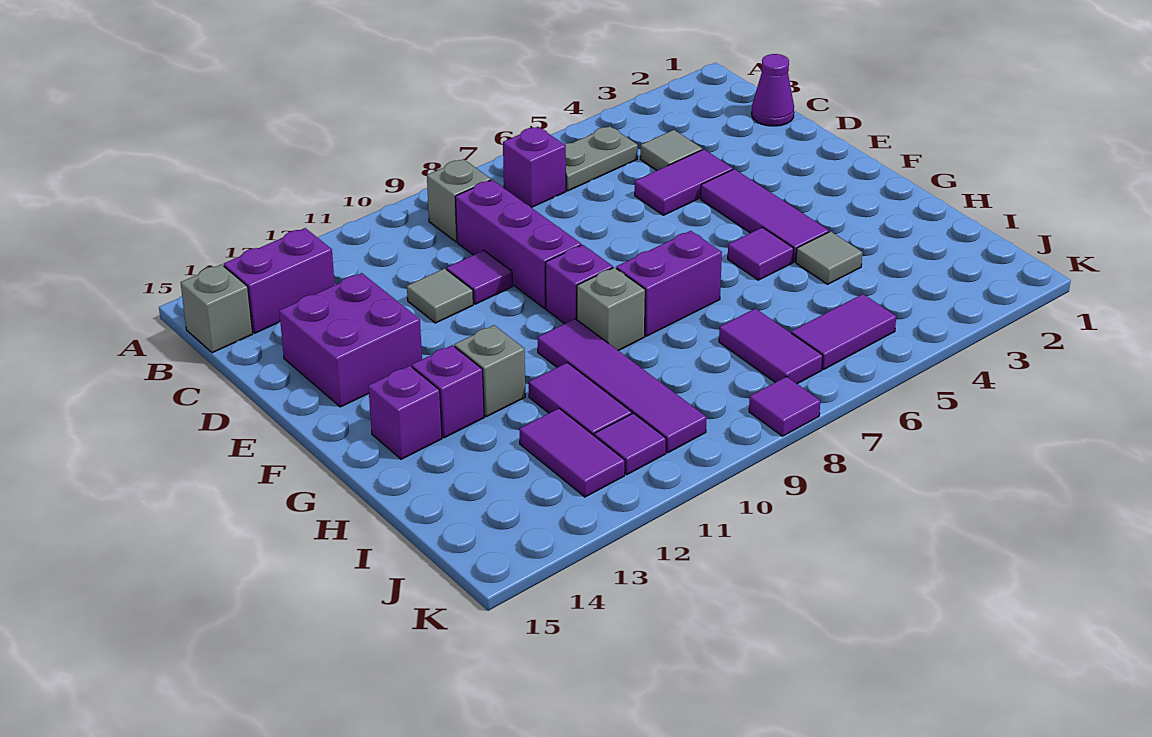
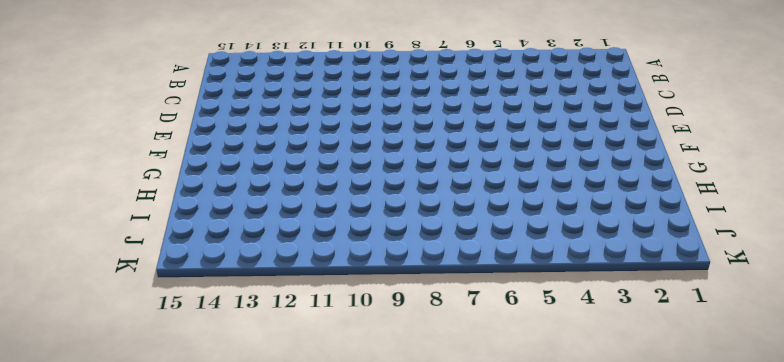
none -> grey 1x2 plate [564,126,638,191]
none -> purple 1x1 brick [503,127,566,208]
none -> grey 1x1 brick [427,159,491,242]

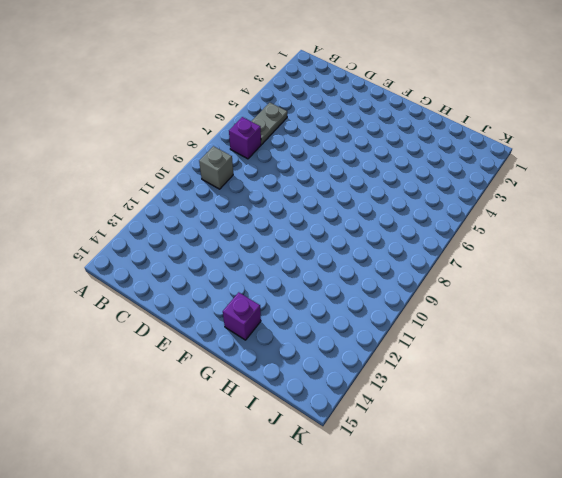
none -> purple 1x2 brick [224,228,335,333]
none -> grey 1x1 brick [181,265,253,353]
none -> purple 1x1 cone [752,54,794,126]

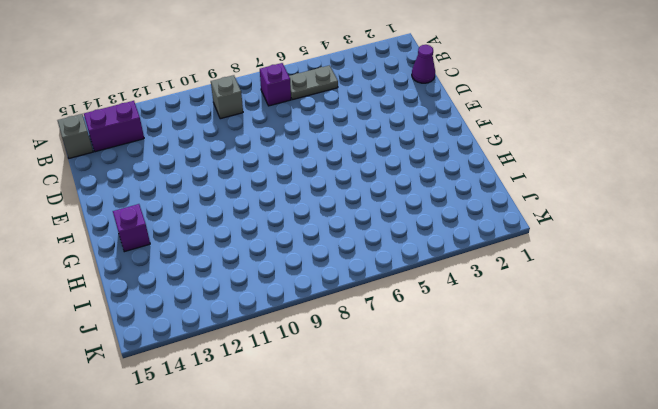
none -> grey 1x1 tile [640,130,702,170]
none -> purple 1x3 brick [455,180,581,308]
none -> purple 1x2 tile [635,149,733,215]

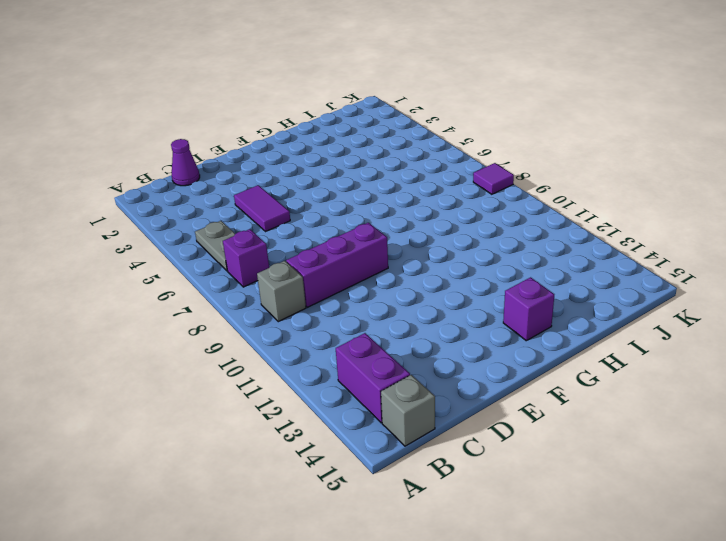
none -> grey 1x1 tile [640,130,702,170]
none -> purple 1x1 tile [447,250,512,304]
none -> grey 1x1 tile [407,268,473,323]

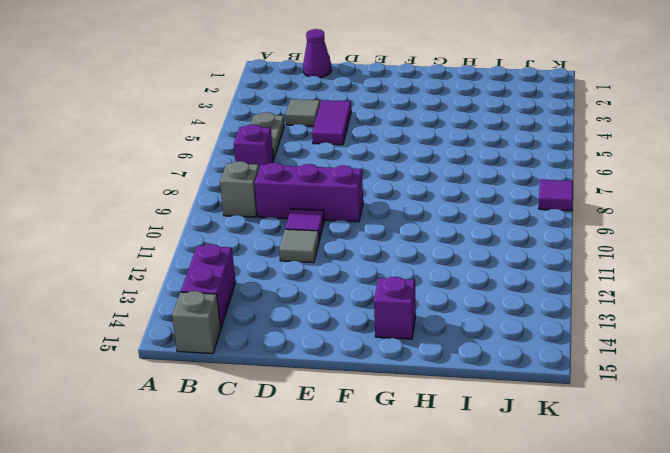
none -> purple 2x2 brick [279,273,422,407]
none -> purple 1x3 tile [701,169,829,262]
none -> purple 1x1 brick [545,245,613,324]

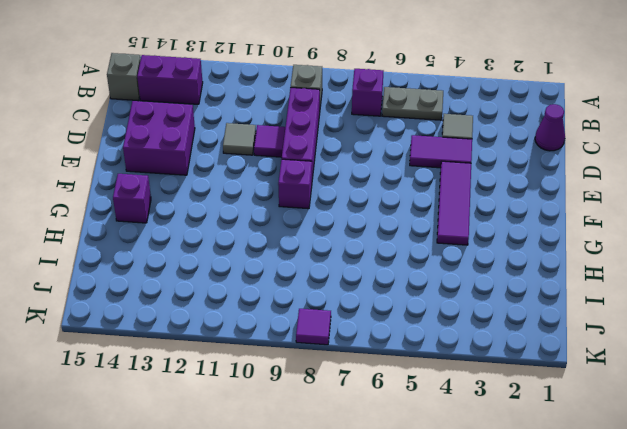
none -> purple 1x1 tile [728,227,794,280]
none -> purple 1x2 brick [616,231,722,336]
none -> grey 1x1 brick [577,267,645,351]

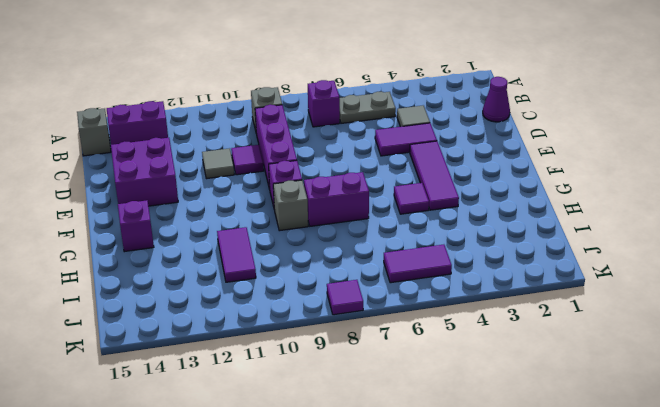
none -> purple 1x4 tile [538,319,707,453]
none -> grey 1x1 brick [454,325,525,417]
none -> purple 1x1 brick [412,345,484,438]

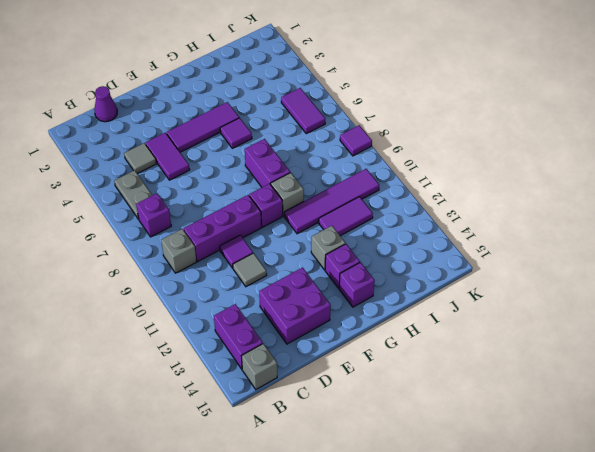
none -> grey 1x1 tile [796,231,863,284]
none -> purple 1x2 tile [719,309,823,384]
none -> purple 1x2 tile [519,408,625,497]

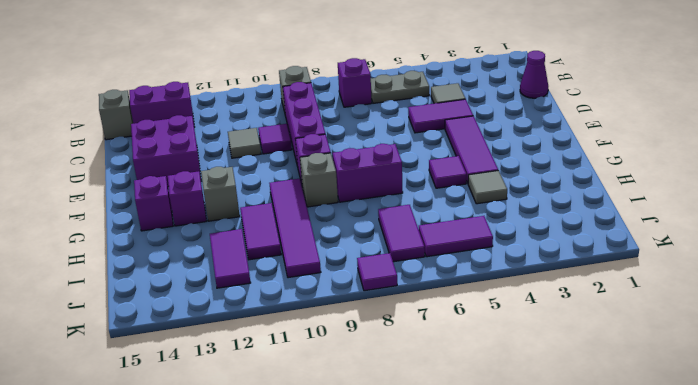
none -> purple 1x1 tile [594,413,666,475]

